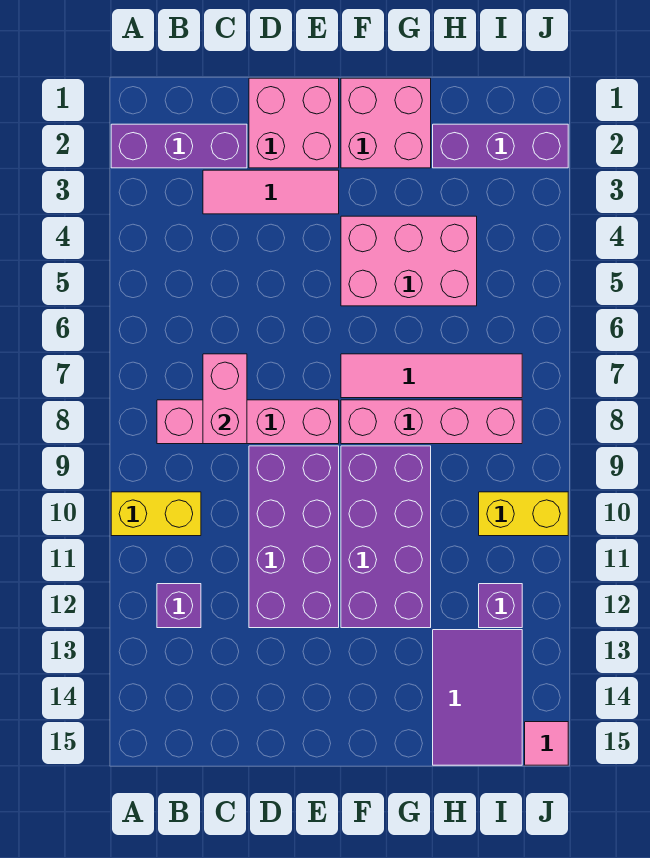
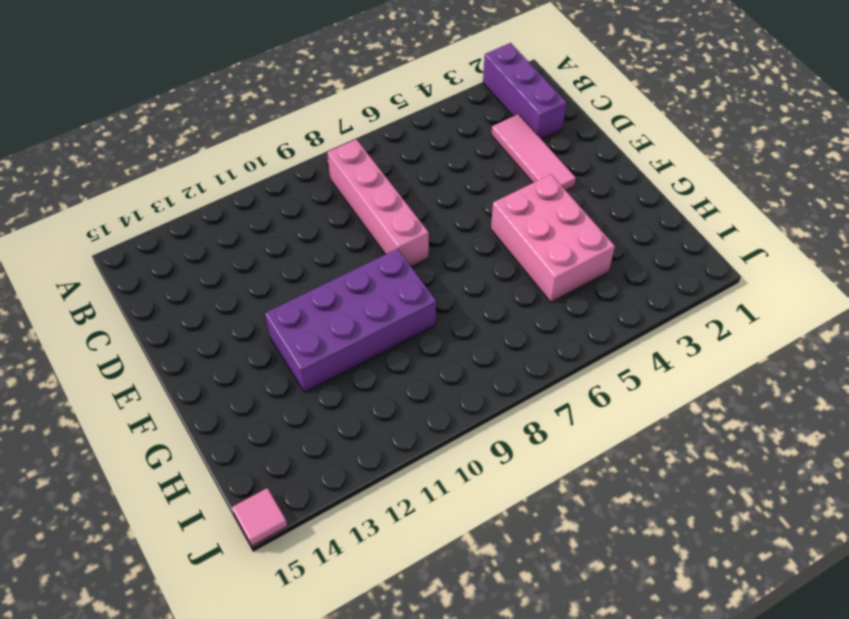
none -> yellow 1x2 brick [111,492,201,536]
none -> purple 1x1 brick [157,584,201,628]
none -> pink 2x2 brick [249,78,339,168]

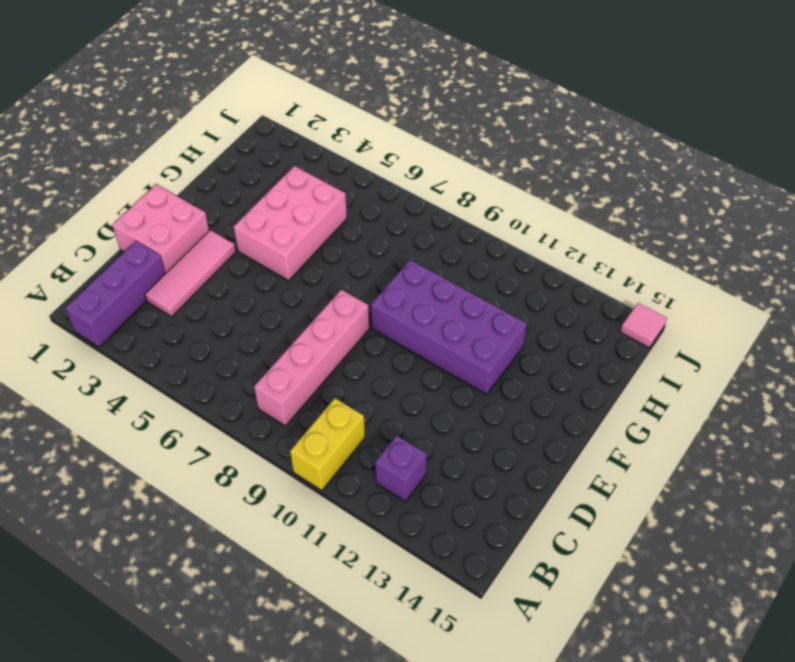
none -> purple 2x4 brick [249,446,339,628]
none -> pink 2x2 brick [341,78,431,168]
none -> pink 1x4 tile [341,354,522,398]

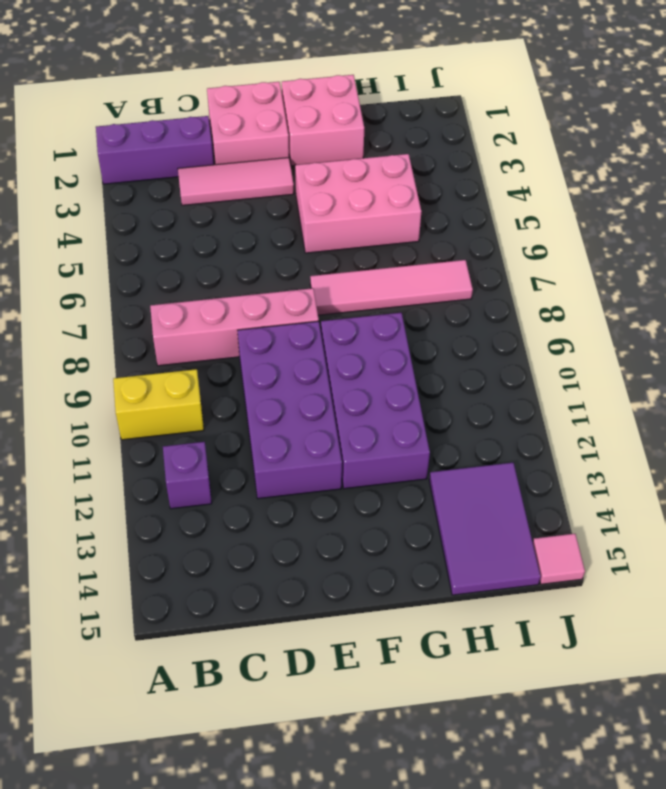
none -> pink 1x4 brick [341,400,522,444]
none -> purple 1x3 brick [433,124,568,168]
none -> yellow 1x2 brick [479,492,568,536]

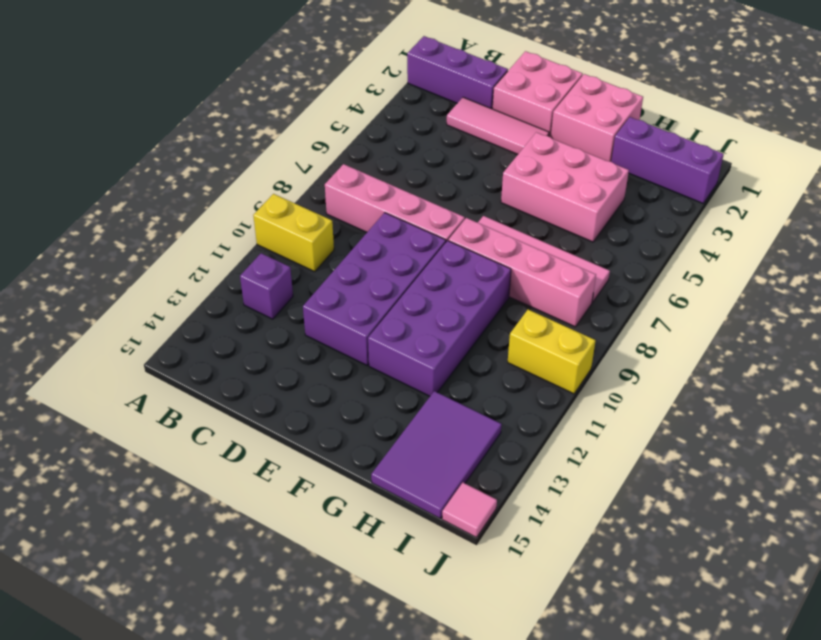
none -> purple 1x1 brick [479,584,522,628]
none -> pink 1x2 brick [203,354,247,444]

